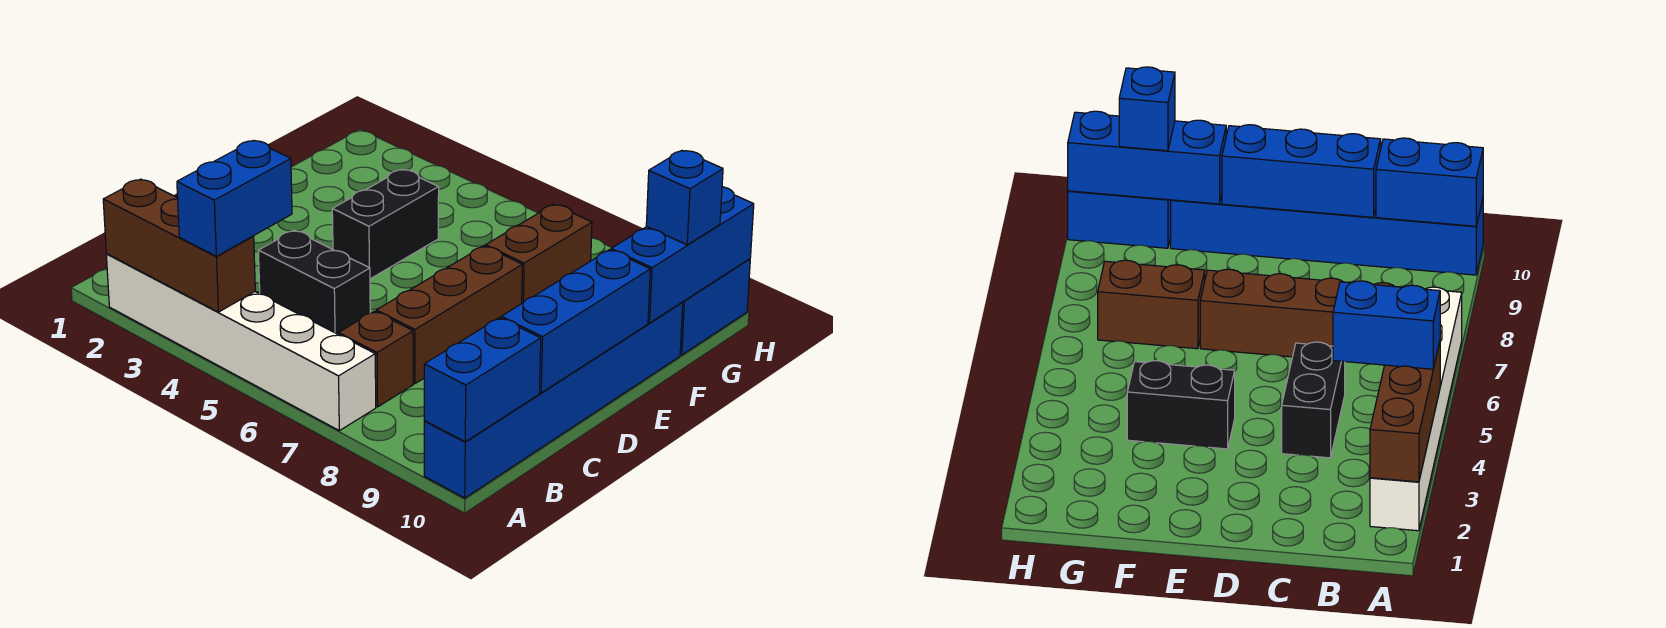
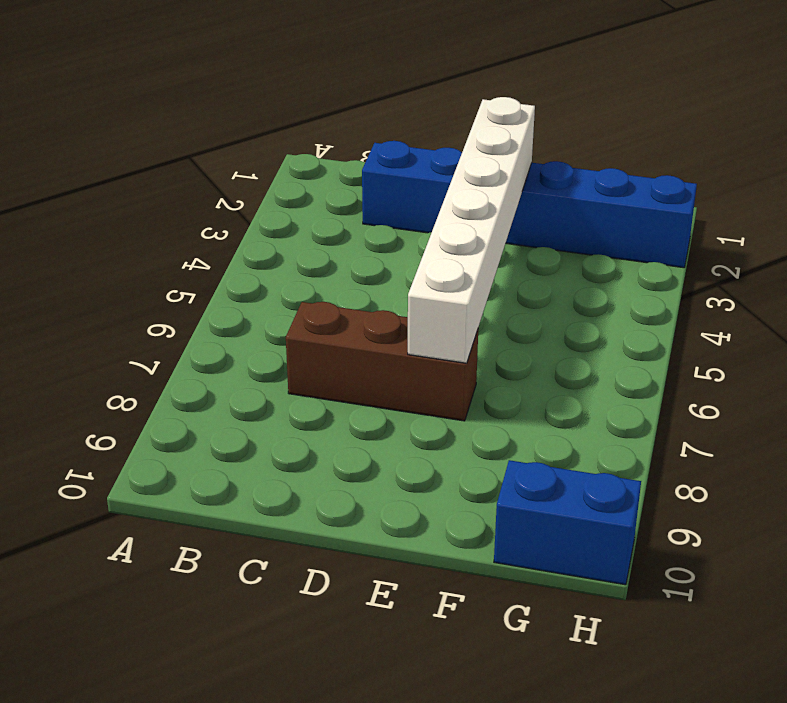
blue 1x6 brick [362,141,697,268] -> blue 1x6 brick moved to [424,303,683,498]
white 1x6 brick [408,97,535,363] -> white 1x6 brick moved to [106,254,376,431]
none -> brown 1x1 brick [338,311,413,407]
none -> black 1x2 brick [258,230,370,334]
none -> black 1x2 brick [332,169,439,279]

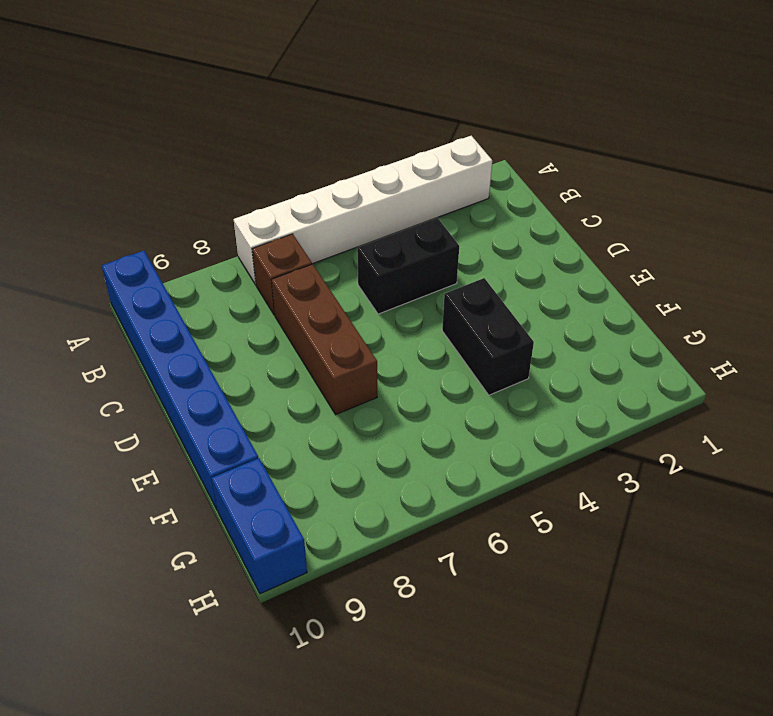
none -> brown 1x2 brick [486,204,592,303]
none -> brown 1x3 brick [103,179,255,312]
none -> blue 1x2 brick [424,318,541,442]

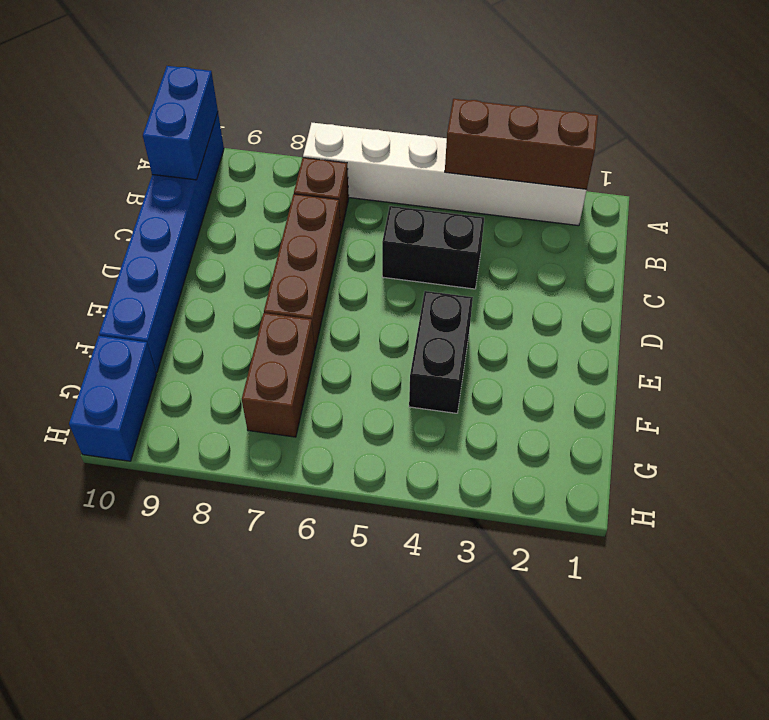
none -> blue 1x3 brick [501,250,650,393]
none -> blue 1x3 brick [611,187,754,323]
none -> blue 1x2 brick [177,141,292,256]

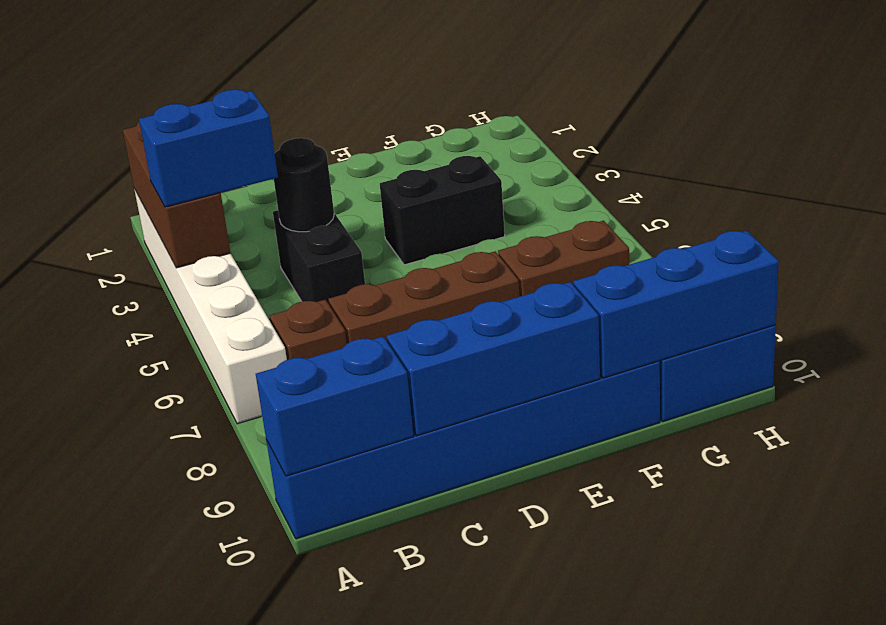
black 1x1 round brick [274,138,334,232] -> none
none -> blue 1x1 brick [646,151,723,245]

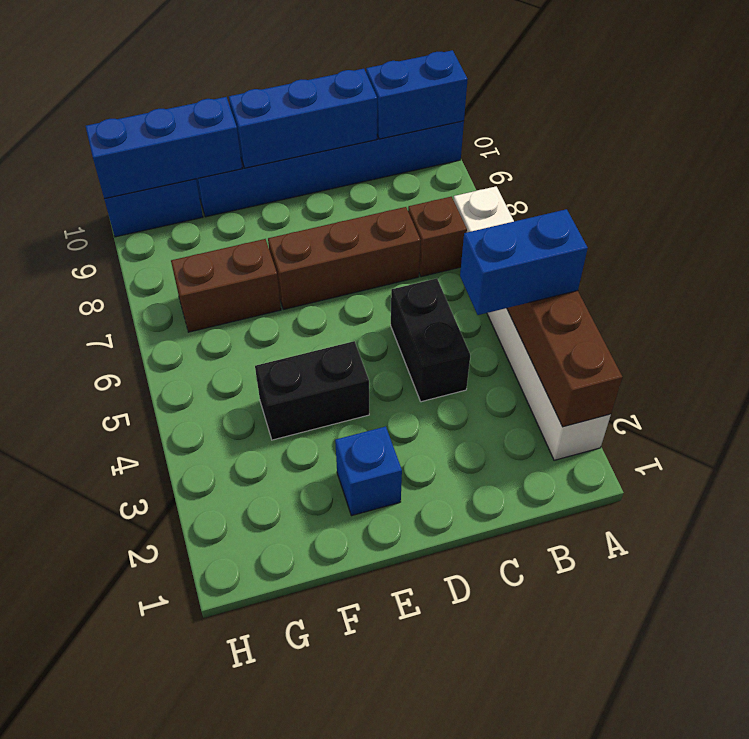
blue 1x1 brick [335,426,402,516] -> blue 1x1 brick moved to [646,151,723,245]

